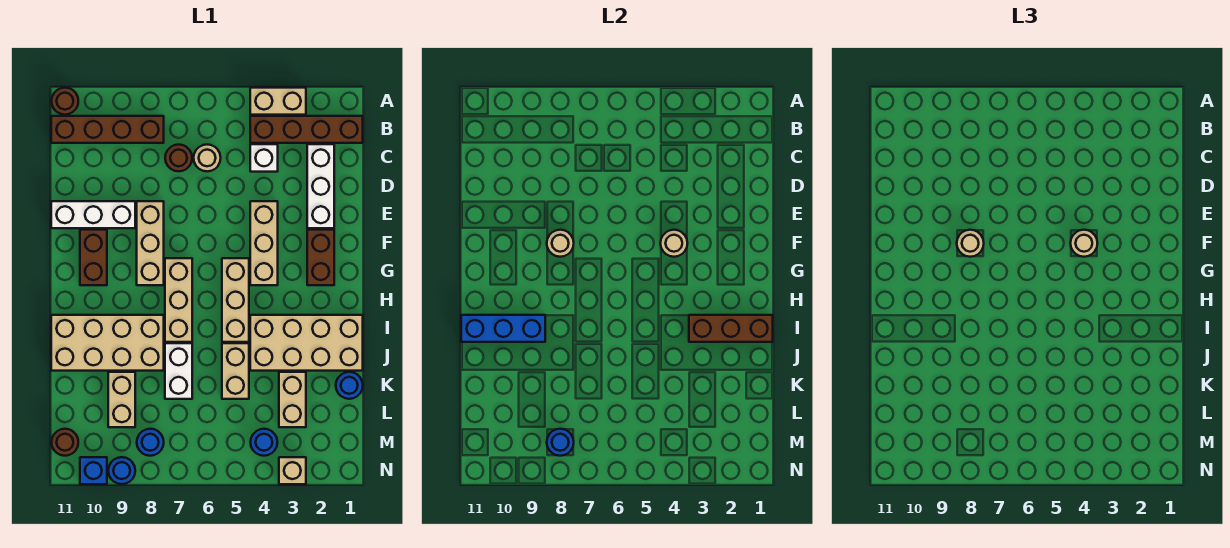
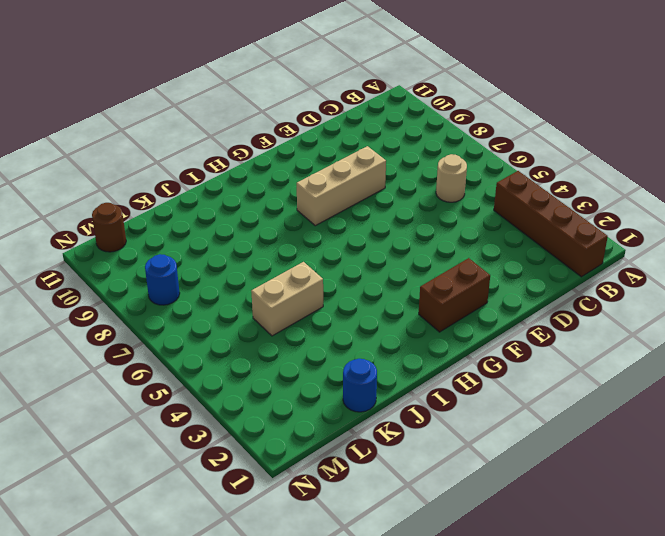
none -> tan 1x2 brick [250,88,306,115]
none -> brown 1x1 round brick [52,88,78,115]
none -> brown 1x4 brick [51,116,164,143]
none -> white 1x3 brick [307,144,334,228]

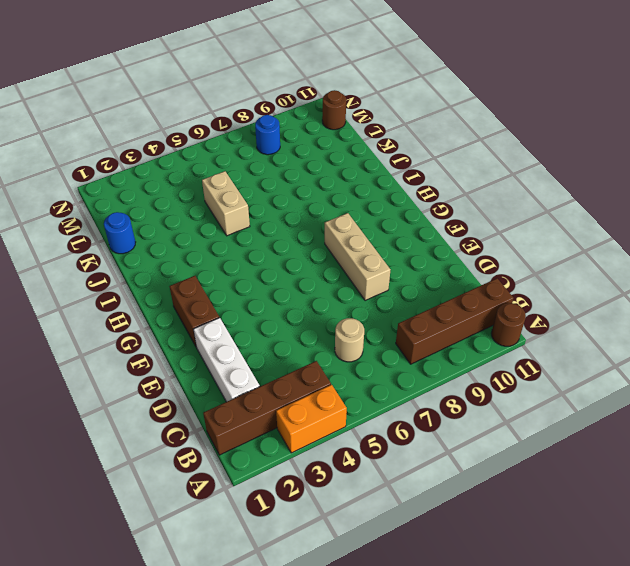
orange 1x2 brick [276,385,347,453] -> tan 1x2 brick [250,88,306,115]
none -> white 1x1 brick [250,144,278,172]
none -> brown 1x1 round brick [165,144,192,171]
none -> tan 1x3 brick [250,201,278,285]
none -> white 1x3 brick [51,201,135,228]

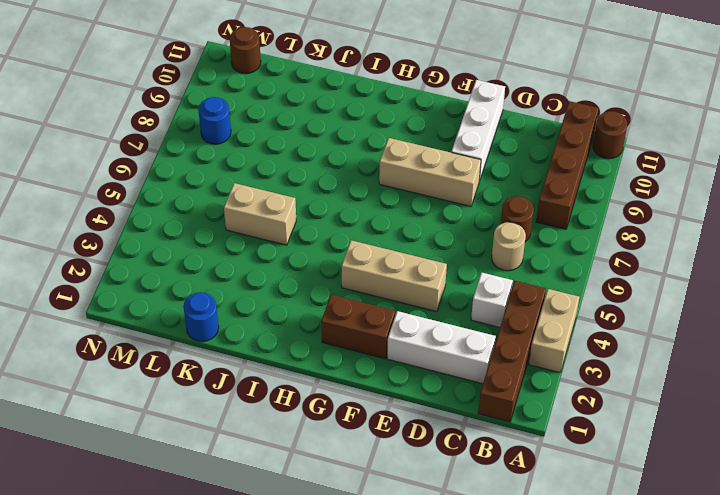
none -> brown 1x2 brick [80,230,107,285]
none -> tan 1x3 brick [222,258,249,342]
none -> tan 1x3 brick [165,258,192,342]
none -> tan 2x4 brick [250,315,363,371]

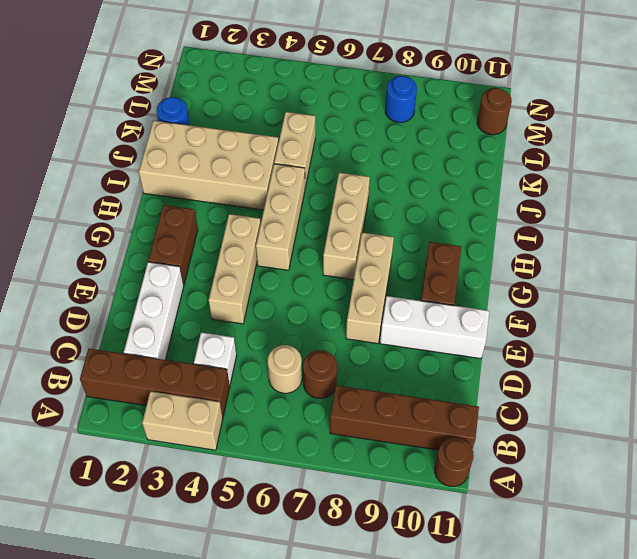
none -> tan 2x4 brick [51,315,164,371]
none -> white 1x2 brick [165,343,192,399]
none -> tan 1x2 brick [279,372,306,427]
none -> tan 1x2 brick [108,372,135,427]

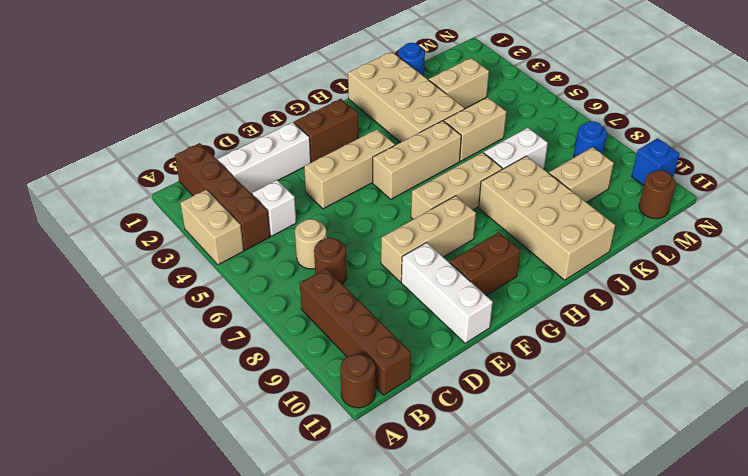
none -> blue 1x1 round brick [250,429,277,456]
none -> tan 1x1 brick [279,457,306,484]
none -> blue 1x1 round brick [108,457,135,484]
none -> tan 1x1 round brick [660,230,687,257]

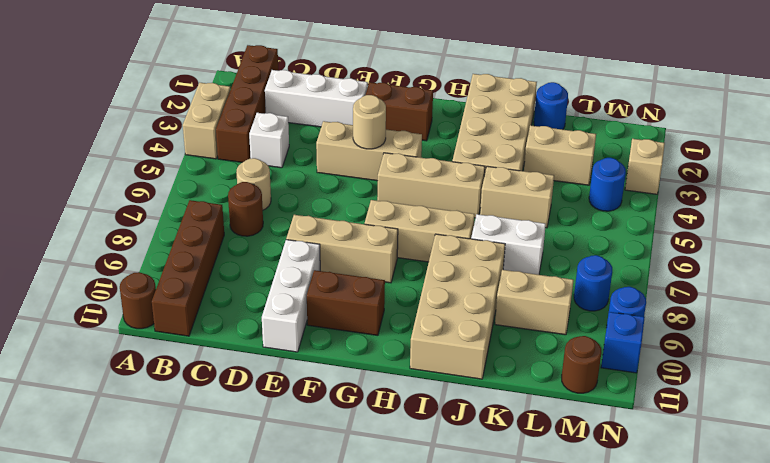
none -> tan 1x1 round brick [547,230,574,257]
none -> brown 1x3 brick [689,315,773,342]
none -> blue 1x3 brick [461,315,545,342]
none -> blue 1x1 round brick [547,429,574,456]

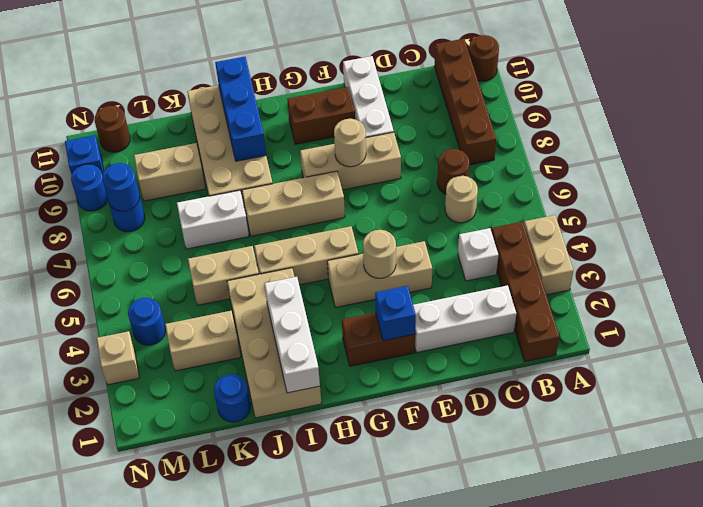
blue 1x1 brick [375,286,416,341] -> none
white 1x3 brick [264,277,320,393] -> brown 1x3 brick [689,315,773,342]
none -> tan 1x1 round brick [1070,230,1097,257]
none -> tan 1x1 round brick [957,230,984,257]

